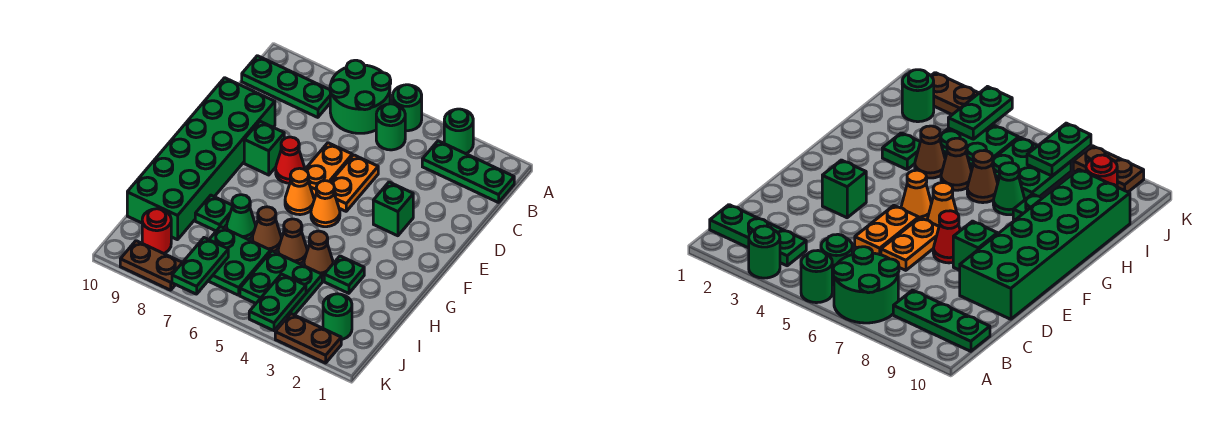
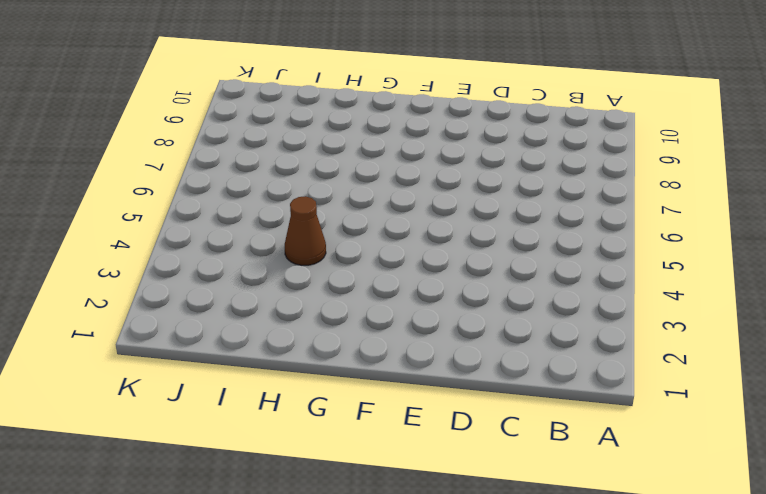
none -> green 1x1 round brick [444,109,473,154]
none -> green 1x1 round brick [393,85,422,131]
none -> green 2x2 round brick [330,60,391,133]

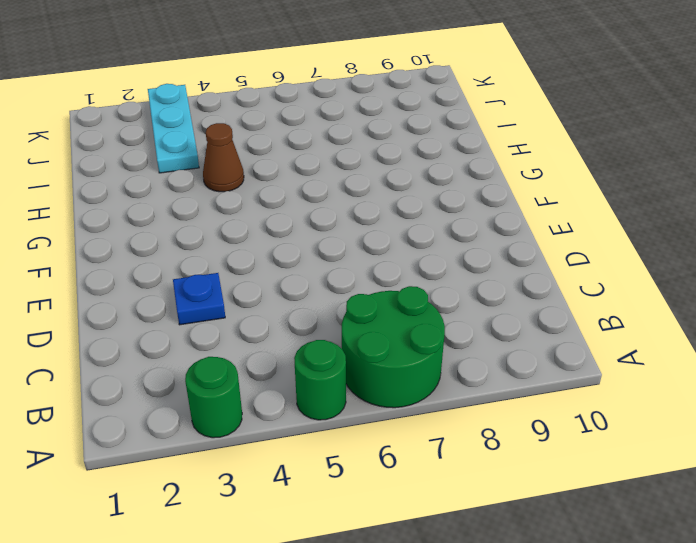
blue 1x1 plate [173,273,225,325] -> none
cyan 1x3 plate [148,84,199,173] -> brown 1x2 plate [275,314,341,363]
none -> green 1x3 plate [422,141,514,203]
none -> green 1x1 round brick [376,104,405,150]
none -> green 1x3 plate [242,56,330,117]

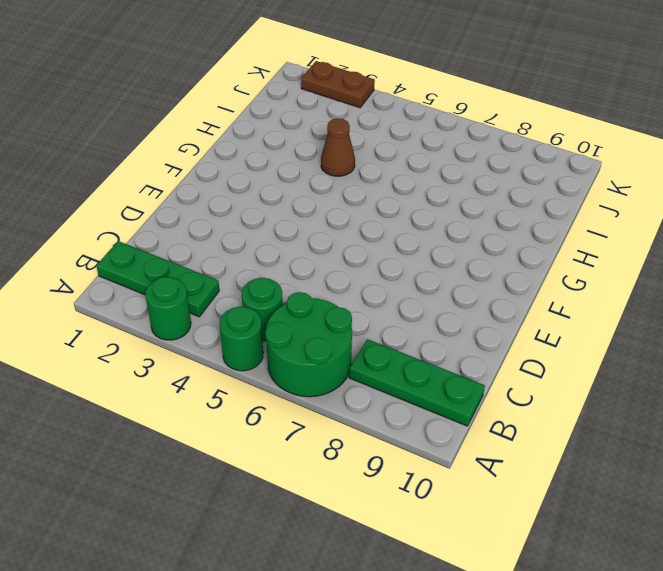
none -> orange 1x2 plate [331,155,378,211]
none -> orange 1x2 plate [305,143,352,197]
none -> green 2x6 brick [127,78,275,240]

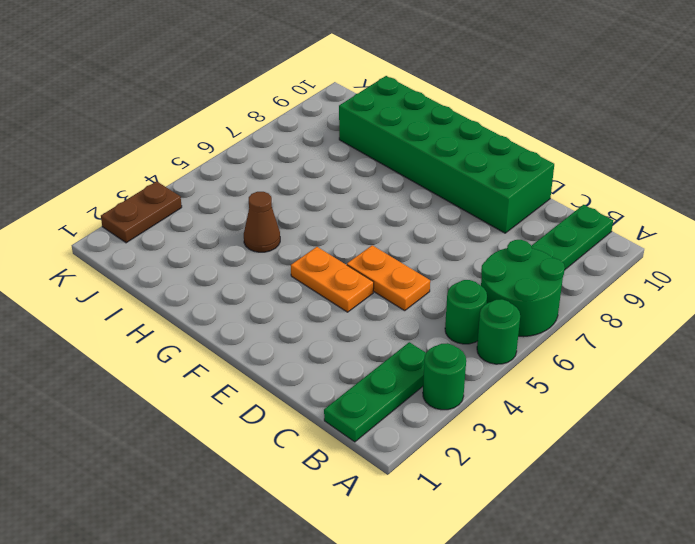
orange 1x2 plate [291,247,374,312] -> orange 1x2 plate moved to [305,143,352,197]
none -> green 1x1 brick [373,182,413,236]
none -> red 1x1 cone [276,137,305,183]
none -> green 1x1 brick [244,121,284,175]

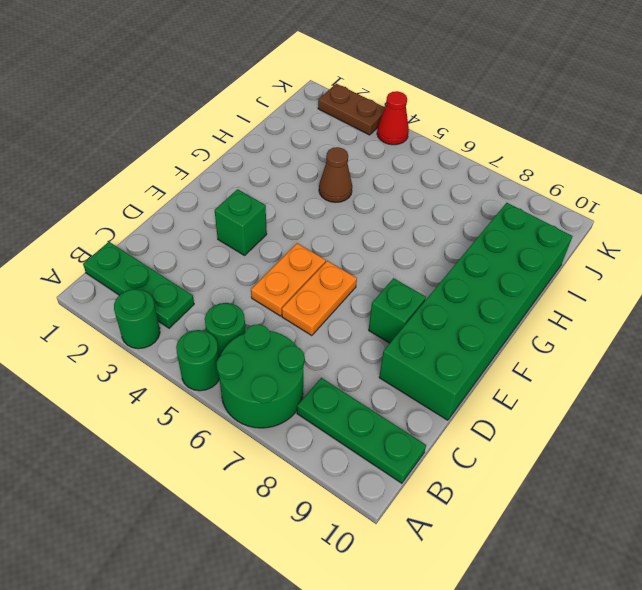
red 1x1 cone [377,91,409,145] -> red 1x1 cone moved to [276,137,305,183]
none -> orange 1x1 cone [311,181,340,227]
none -> orange 1x1 cone [285,168,314,215]
none -> green 1x1 plate [324,256,364,293]

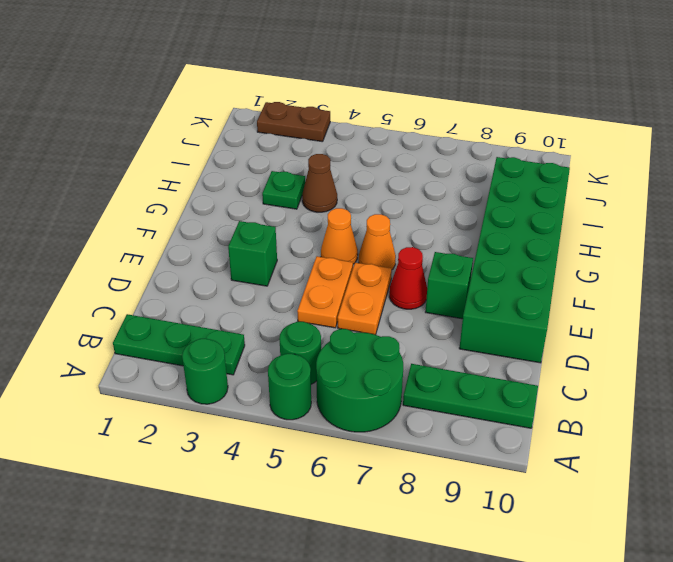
none -> brown 1x1 cone [278,219,307,264]
none -> brown 1x1 cone [252,207,281,251]
none -> green 1x1 cone [227,195,256,239]

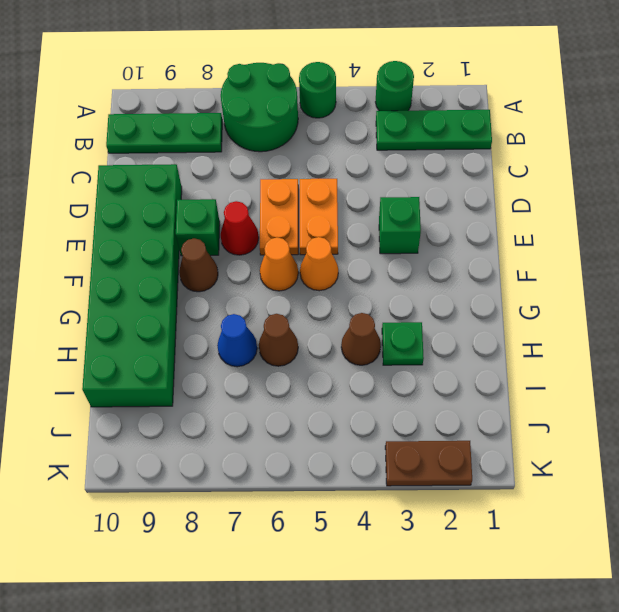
brown 1x1 cone [179,238,218,292] -> brown 1x1 cone moved to [278,219,307,264]
blue 1x1 cone [217,314,257,367] -> green 1x1 cone [227,195,256,239]
none -> green 1x1 round brick [376,104,405,150]
none -> green 1x1 plate [195,195,232,231]
none -> green 2x2 plate [240,251,322,318]

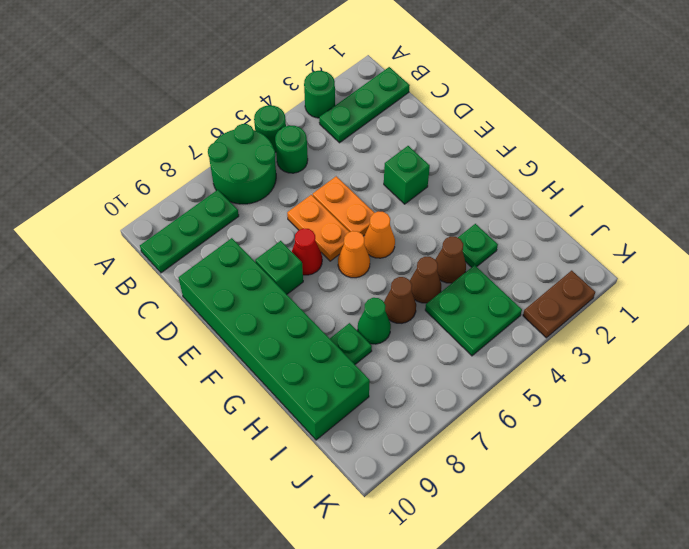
none -> green 2x2 plate [208,227,271,295]
none -> green 1x1 round brick [323,294,352,339]
none -> red 1x1 round brick [142,209,171,253]

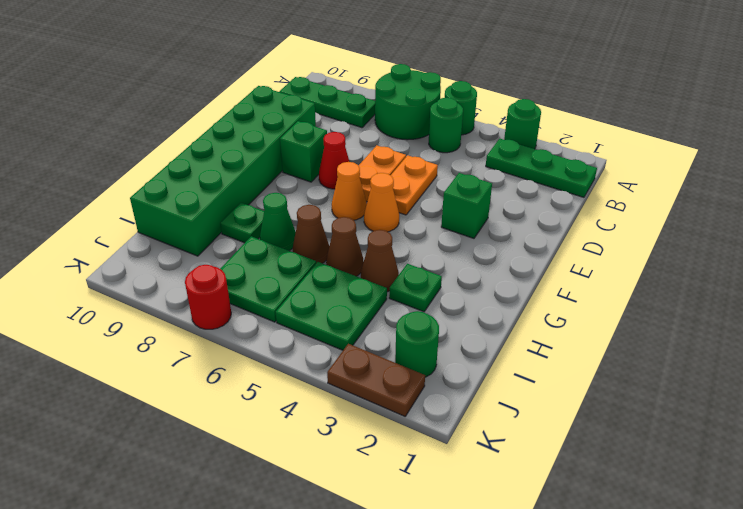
red 1x1 round brick [185,265,231,329] -> red 1x1 round brick moved to [142,209,171,253]
none -> brown 1x2 plate [120,241,182,290]
none -> green 1x2 plate [249,274,306,331]
none -> green 1x2 plate [172,238,228,294]

